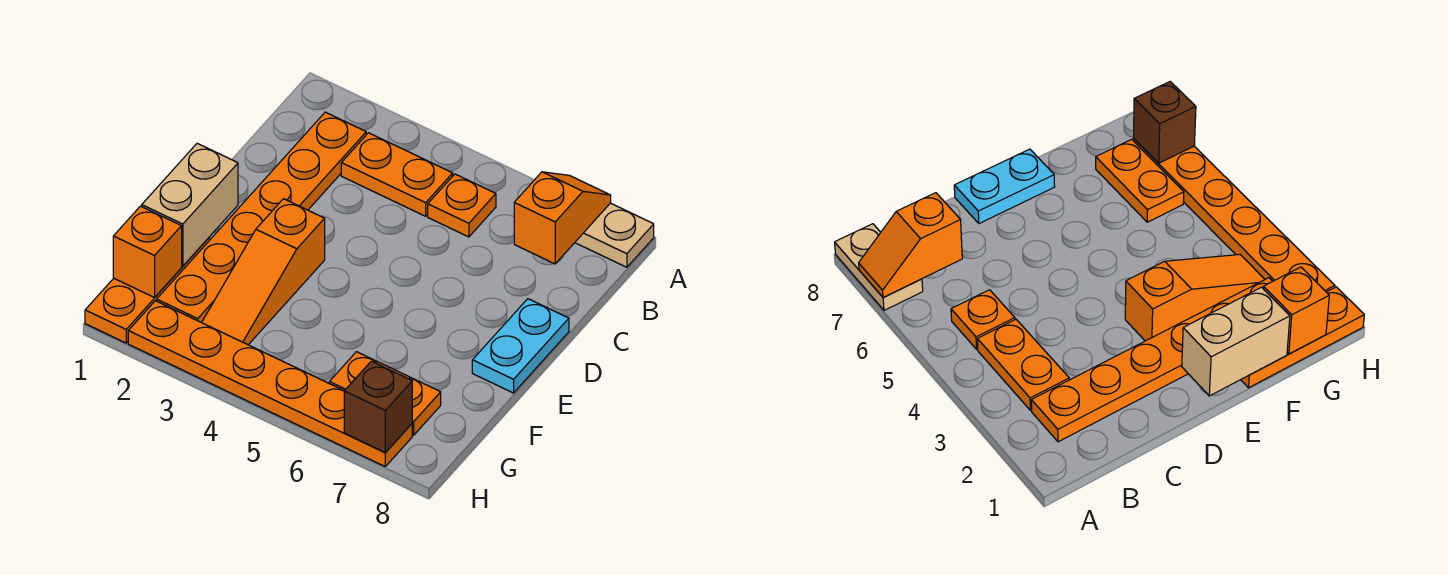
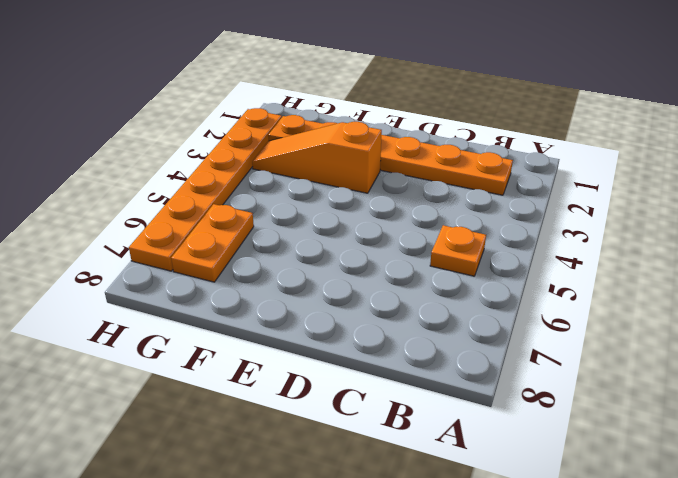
none -> tan 1x2 plate [575,203,654,267]
none -> orange 1x2 plate [341,133,453,216]
none -> cyan 1x2 plate [472,299,569,393]

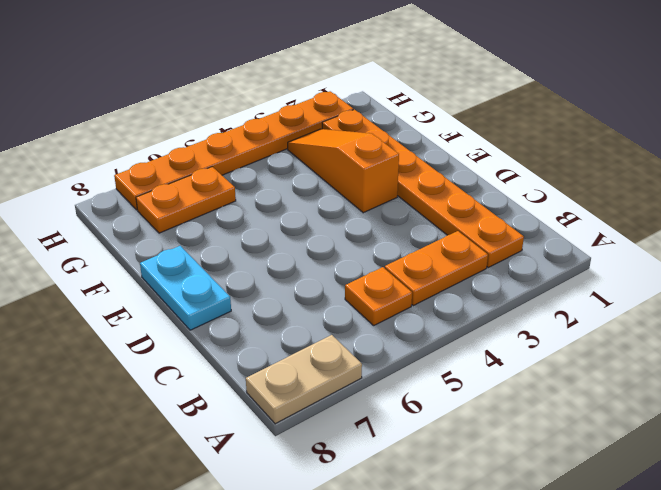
none -> orange 1x3 plate [85,237,210,343]
none -> orange 1x2 slope [514,172,611,264]
none -> tan 1x2 brick [142,143,238,266]

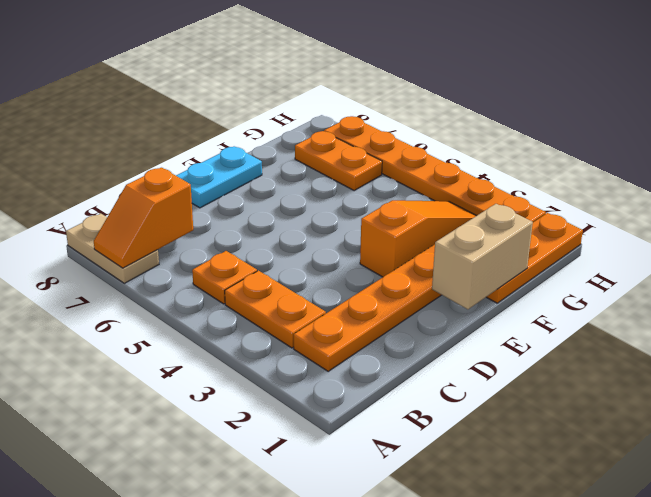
none -> orange 1x1 brick [113,206,182,298]
none -> brown 1x1 brick [344,361,412,453]

